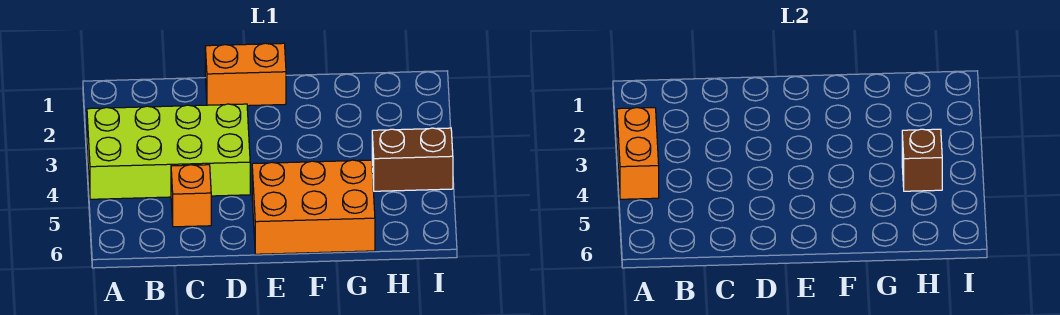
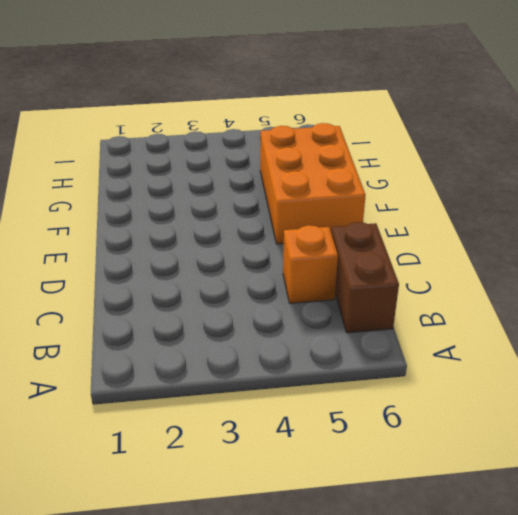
brown 1x2 brick [331,222,399,333] -> brown 1x2 brick moved to [372,128,453,191]
none -> lime 2x4 brick [87,104,250,199]
none -> orange 1x2 brick [205,43,286,106]

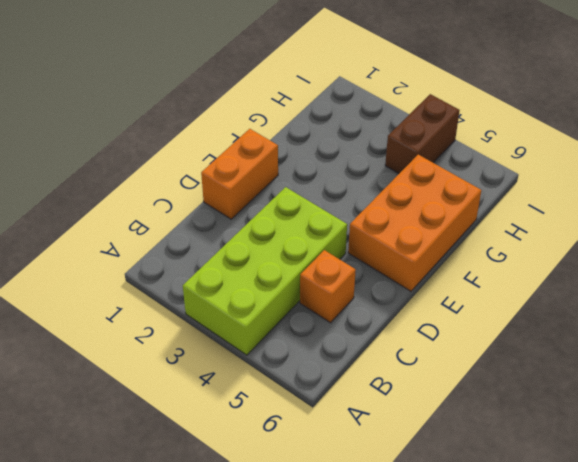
none -> orange 1x2 brick [617,107,659,199]
none -> brown 1x1 brick [902,129,942,191]

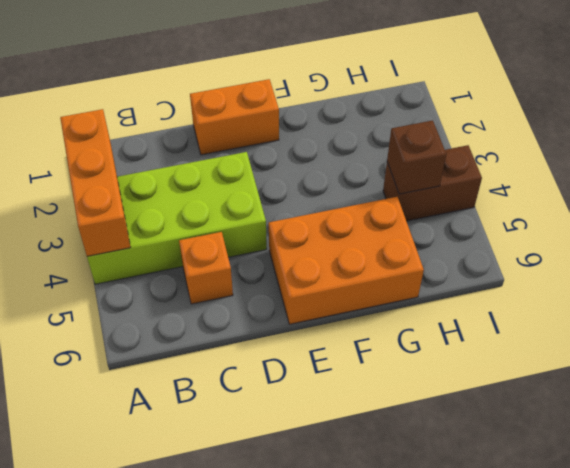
orange 1x3 brick [60,109,130,256] -> orange 1x2 brick [617,107,659,199]

